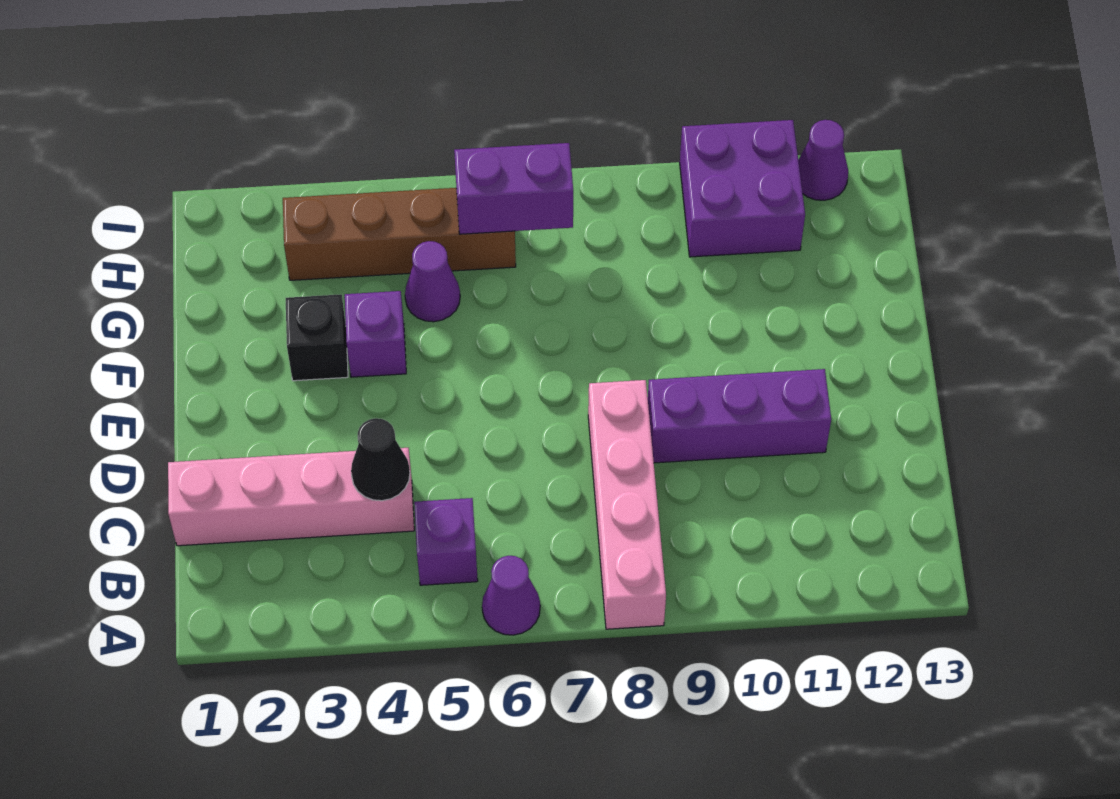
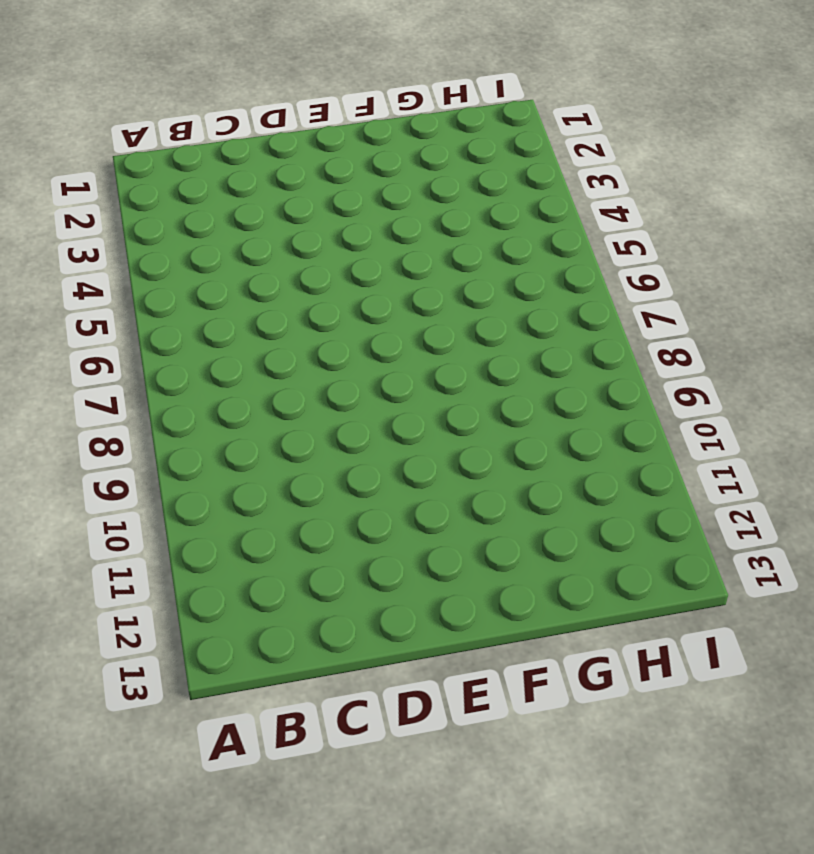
none -> purple 1x1 cone [482,556,540,635]
none -> pink 1x4 brick [588,380,666,629]
none -> purple 1x1 brick [414,498,478,585]

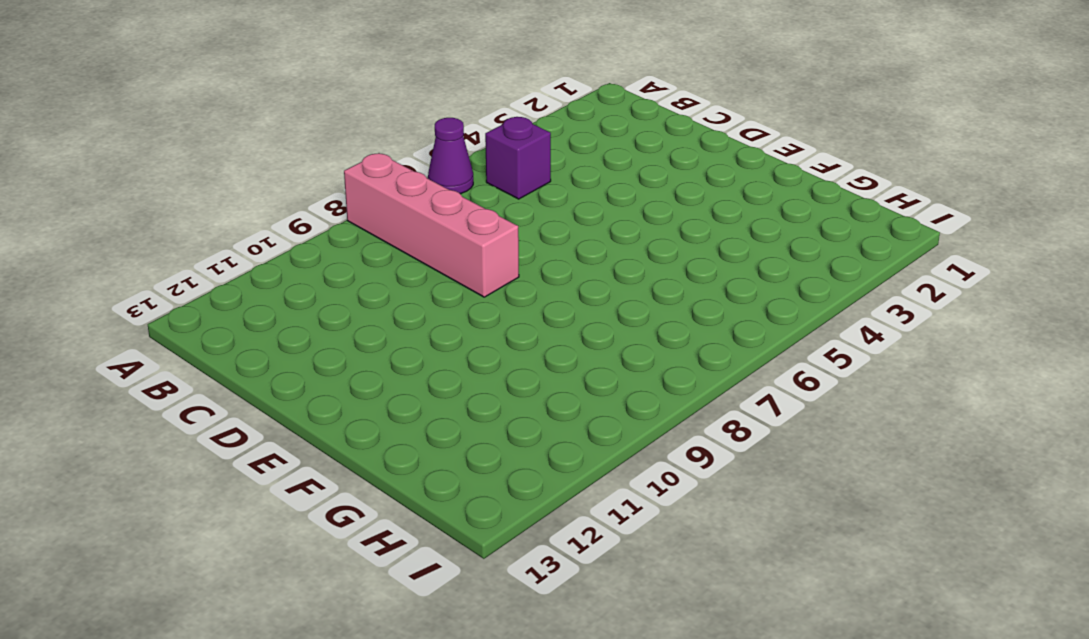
none -> pink 1x4 brick [168,448,414,546]
none -> purple 1x3 brick [648,369,831,463]
none -> black 1x1 brick [286,294,348,381]

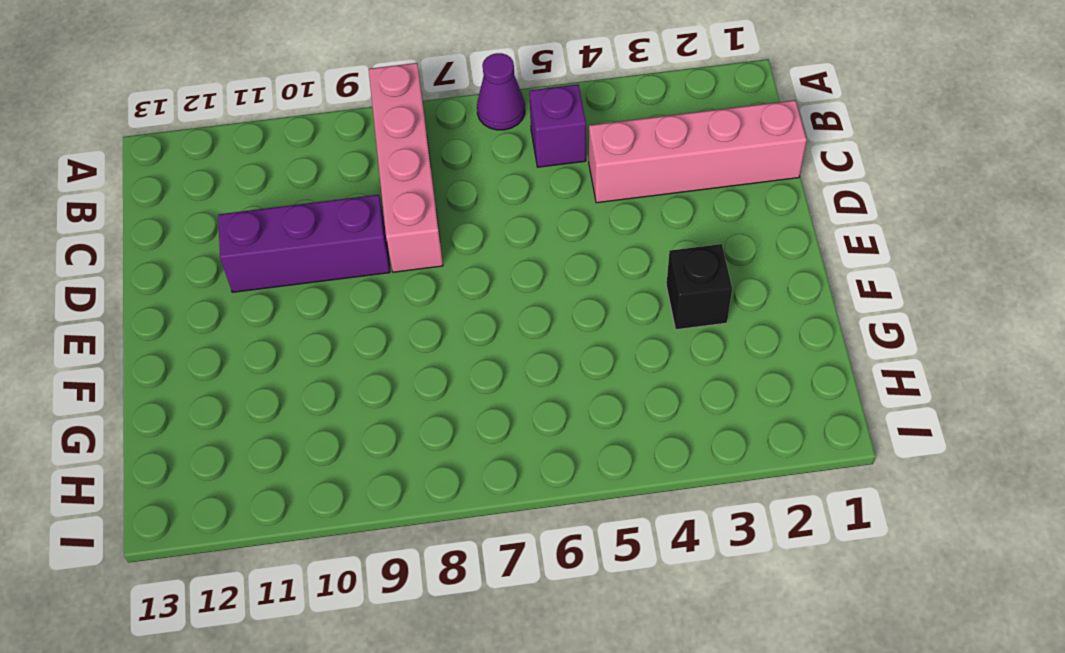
none -> purple 1x1 brick [345,291,406,377]
none -> purple 1x1 cone [405,241,460,322]
none -> brown 1x4 brick [283,188,516,280]

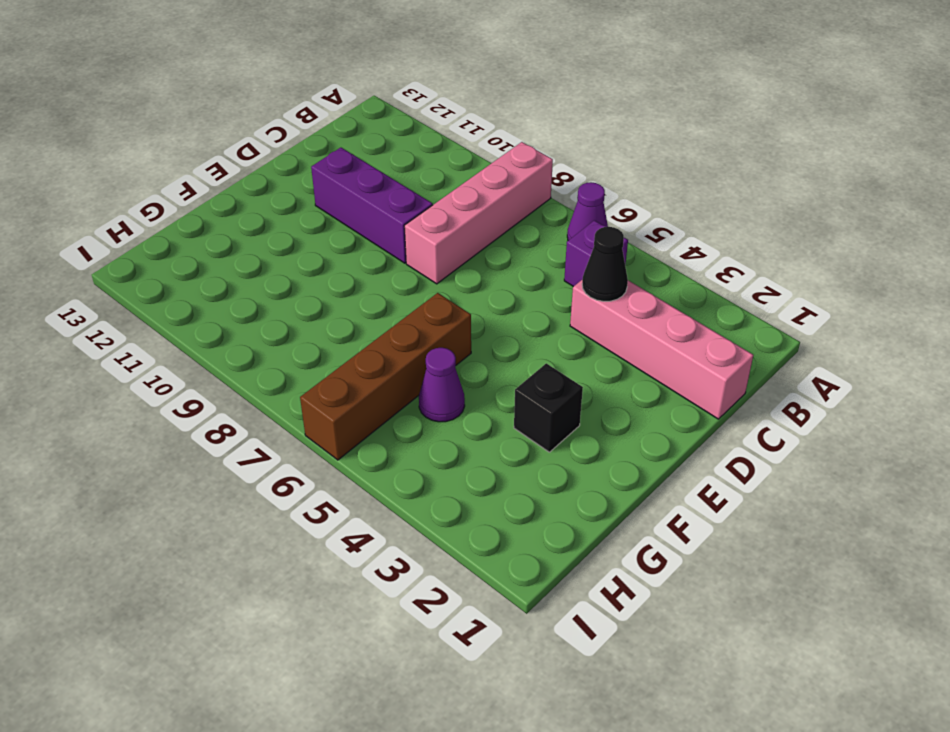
brown 1x4 brick [300,293,471,460] -> brown 1x4 brick turned to [283,188,516,280]
none -> purple 1x1 brick [345,291,406,377]
none -> purple 2x2 brick [680,120,805,257]
none -> purple 1x1 cone [798,120,848,200]

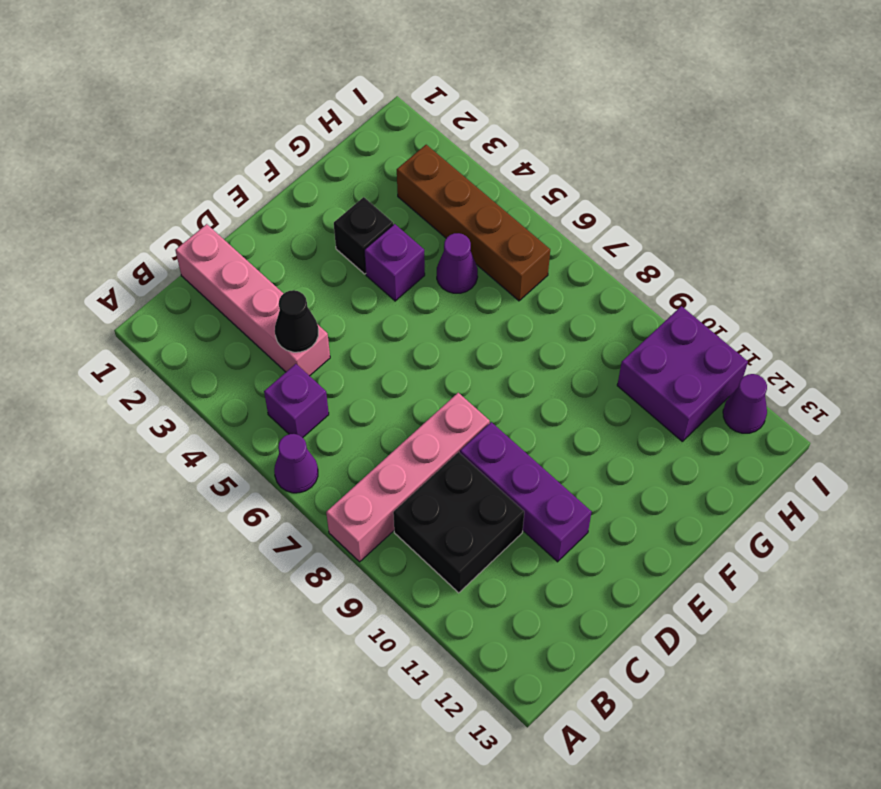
black 2x2 brick [393,452,524,593] -> none
none -> purple 1x2 brick [454,143,573,234]

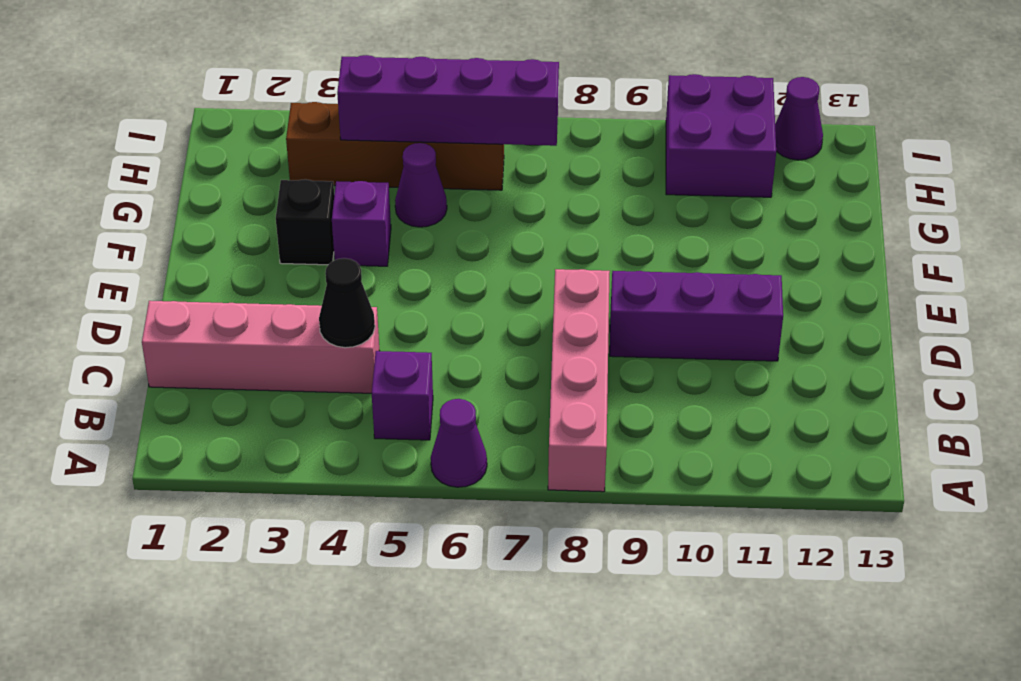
purple 1x4 brick [337,55,559,146] -> purple 1x2 brick [454,143,573,234]

